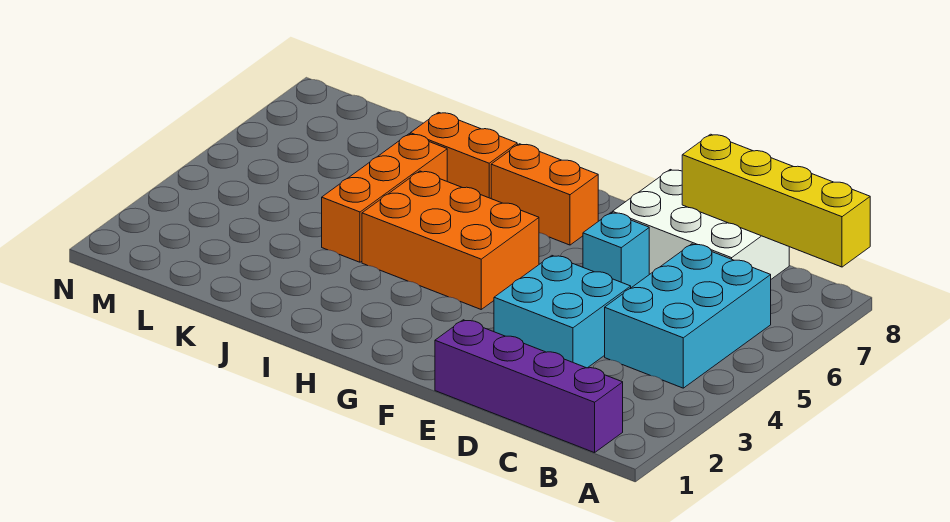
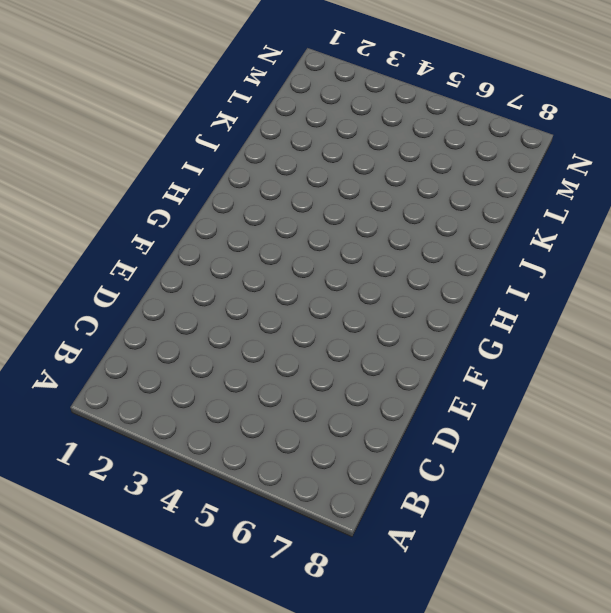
none -> purple 1x4 brick [435,320,623,453]
none -> cyan 2x3 brick [605,244,771,388]

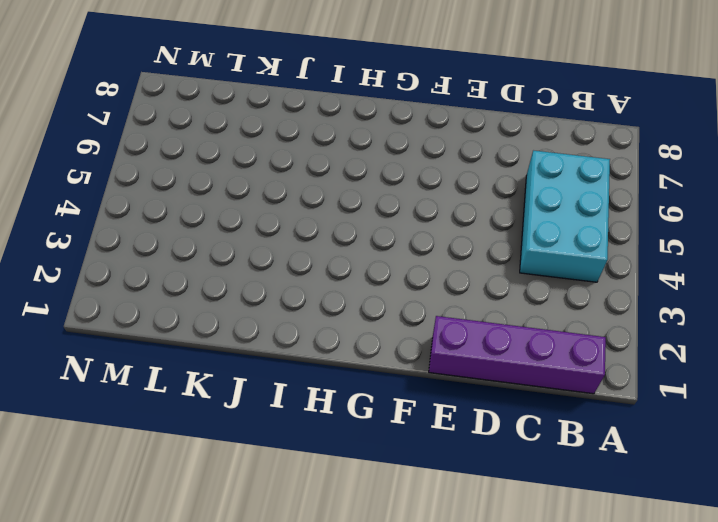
none -> white 2x3 brick [612,170,789,279]
none -> cyan 2x2 brick [494,256,631,368]

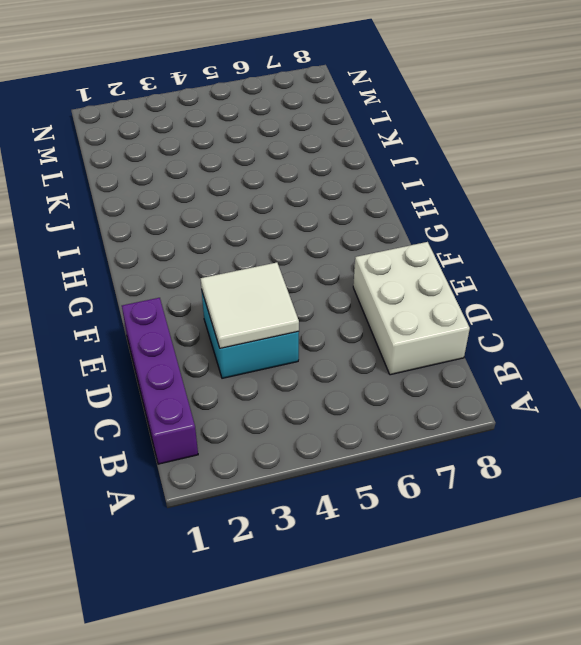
white 2x2 tile [200,262,299,348] -> none
none -> cyan 2x3 brick [605,244,771,388]
none -> cyan 1x1 brick [583,213,649,288]

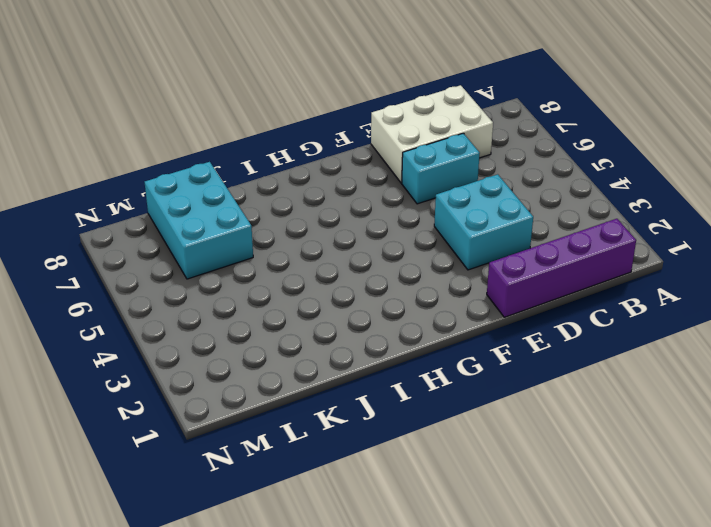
cyan 1x2 brick [402,133,480,204] -> cyan 1x1 brick [583,213,649,288]
cyan 2x3 brick [145,162,253,279] -> cyan 2x3 brick moved to [605,244,771,388]
none -> orange 2x3 brick [362,171,539,309]
none -> orange 1x2 brick [491,144,598,245]

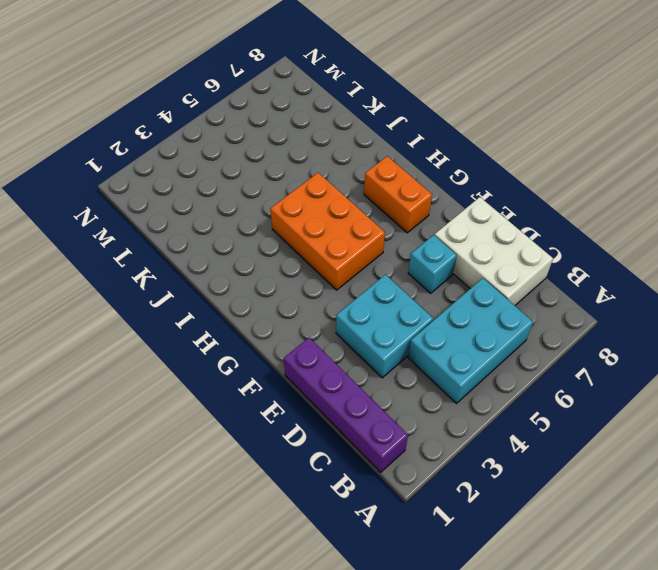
none -> orange 1x2 brick [410,112,517,198]
none -> orange 1x3 brick [322,134,447,262]

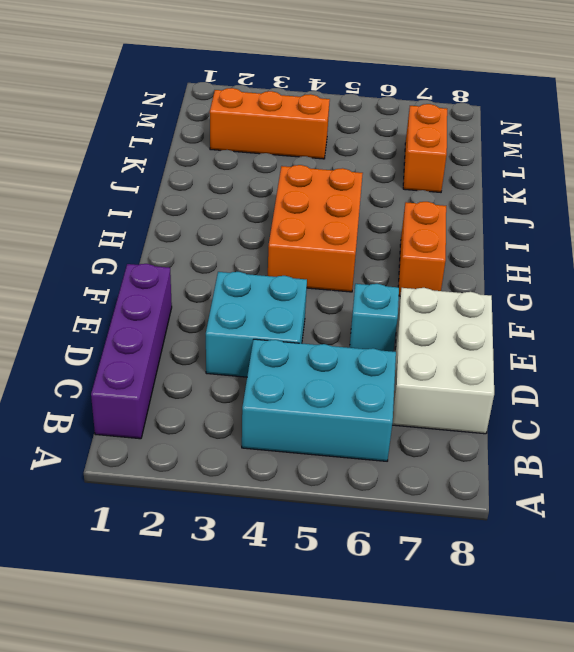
orange 1x2 brick [403,104,447,192] -> orange 1x2 brick moved to [410,112,517,198]
orange 1x3 brick [210,88,330,159] -> orange 1x3 brick moved to [322,134,447,262]
none -> yellow 1x4 brick [682,134,870,267]

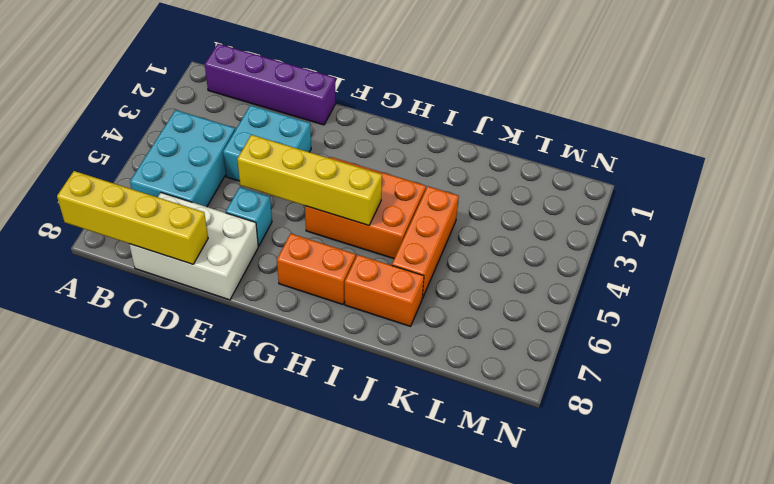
yellow 1x4 brick [237,135,382,225] -> none

